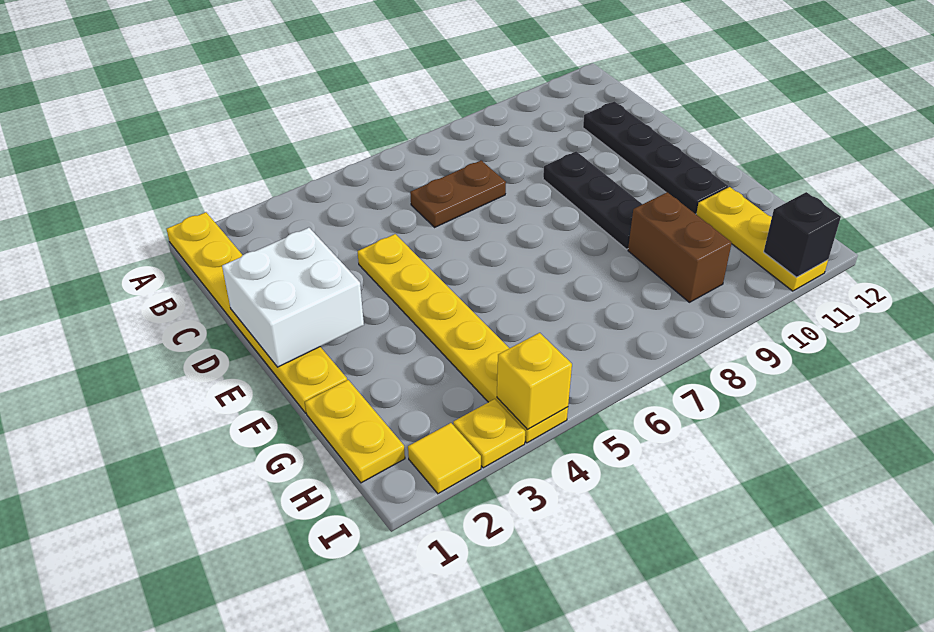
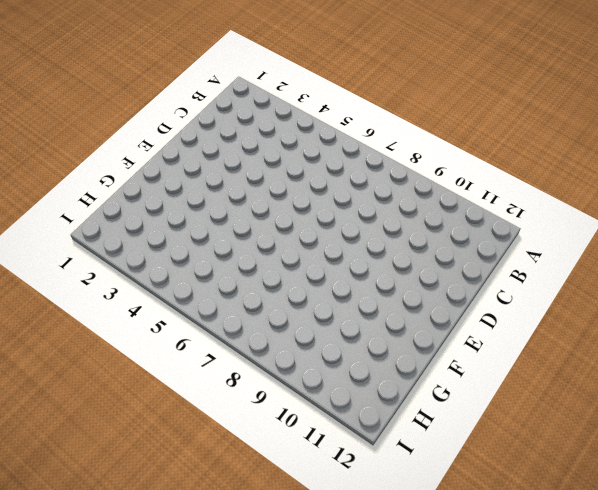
none -> yellow 1x6 plate [167,212,347,413]
none -> brown 1x2 plate [410,160,506,227]
none -> black 1x4 plate [583,101,728,214]

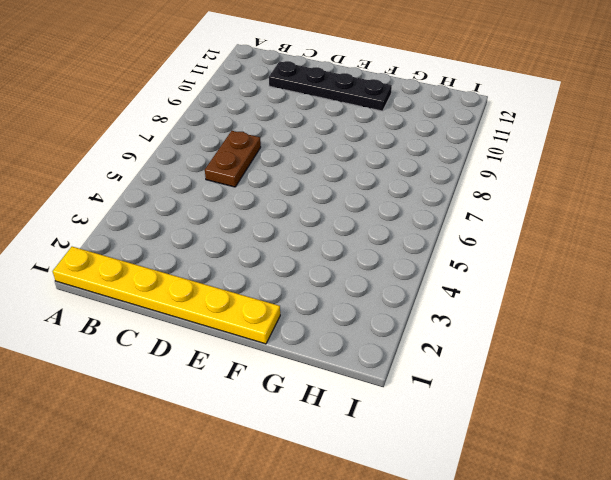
none -> yellow 1x6 plate [358,234,568,443]
none -> black 1x3 plate [543,151,642,249]
none -> yellow 1x2 plate [305,380,405,483]

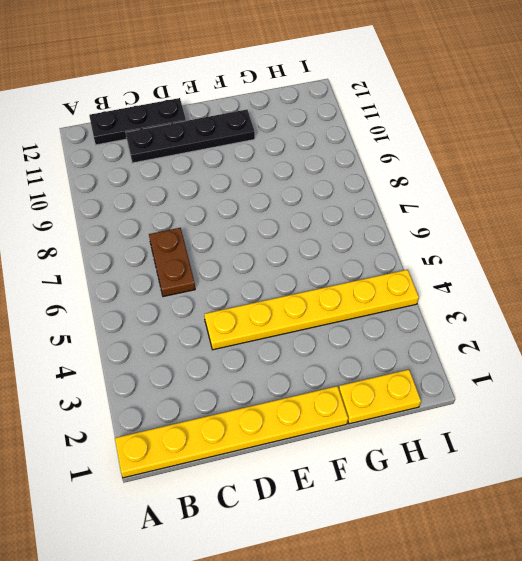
black 1x3 plate [89,98,186,145] -> black 1x3 plate moved to [543,151,642,249]
none -> brown 1x2 brick [628,192,732,302]
none -> yellow 1x3 plate [696,187,828,291]
none -> yellow 1x1 tile [408,423,481,494]

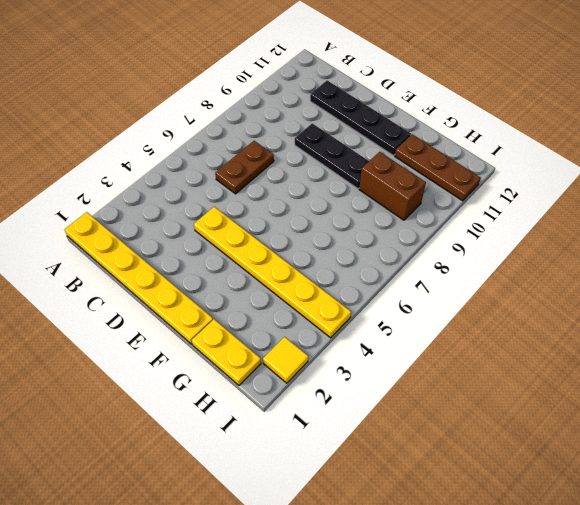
brown 1x3 plate [395,134,481,201] -> yellow 1x3 plate [696,187,828,291]
none -> yellow 1x1 plate [453,399,525,468]
none -> white 2x2 brick [222,228,364,367]
none -> yellow 1x1 brick [497,333,572,430]

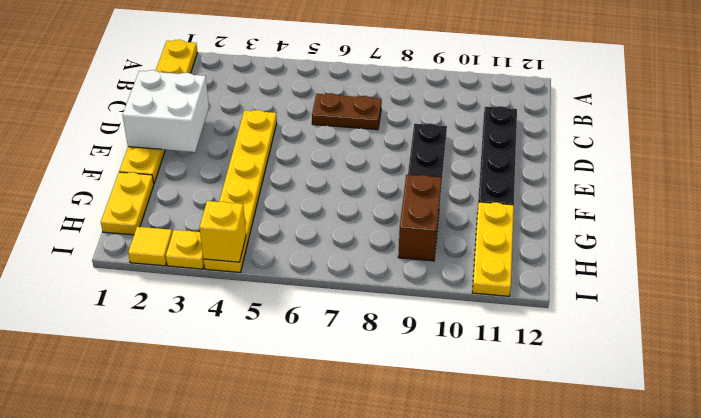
none -> black 1x1 brick [764,192,841,277]

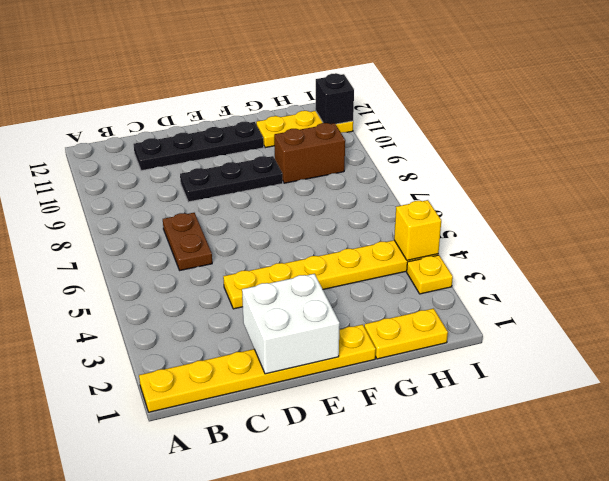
none -> yellow 1x1 tile [408,423,481,494]

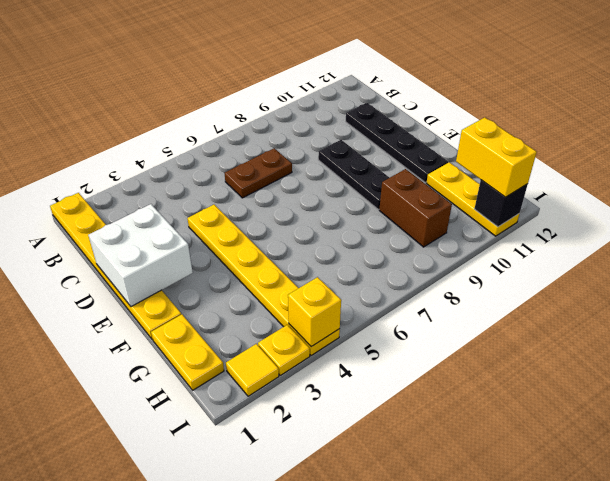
yellow 1x2 brick [456,117,537,197] -> none

